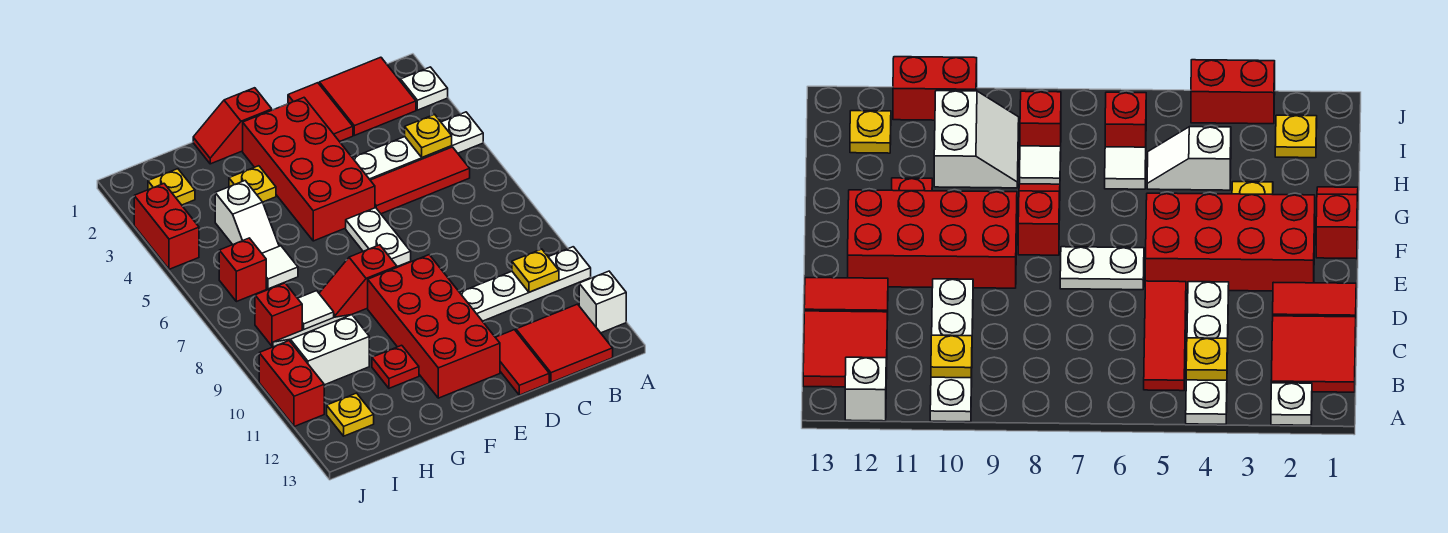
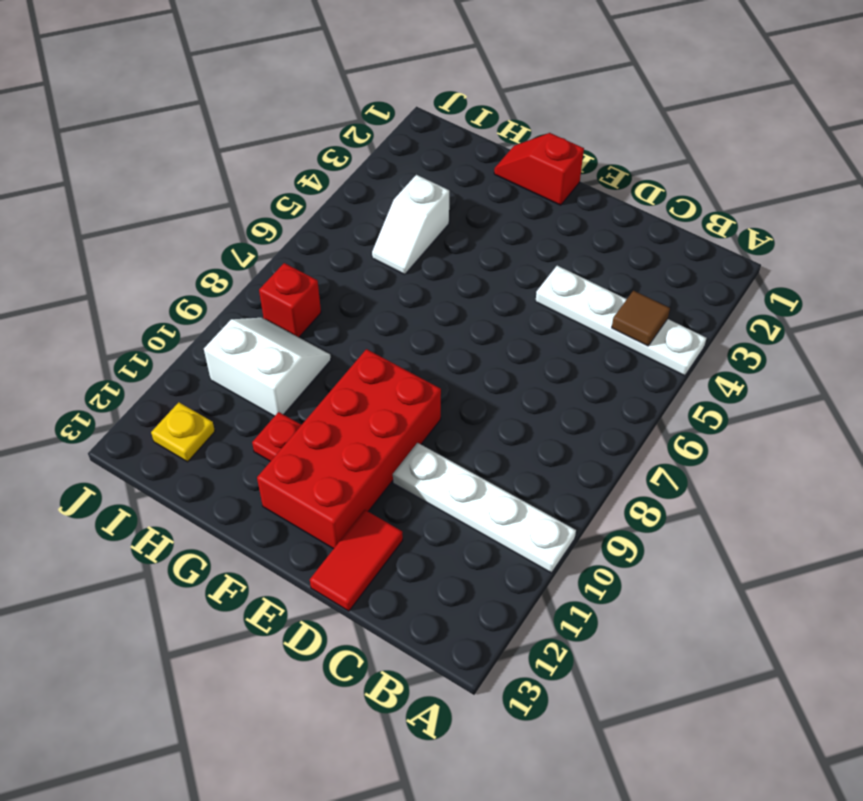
brown 1x1 tile [612,291,670,346] -> yellow 1x1 plate [405,114,452,157]
none -> white 1x1 plate [400,67,448,110]
none -> white 1x1 brick [579,271,626,333]
none -> red 2x2 tile [319,57,416,135]

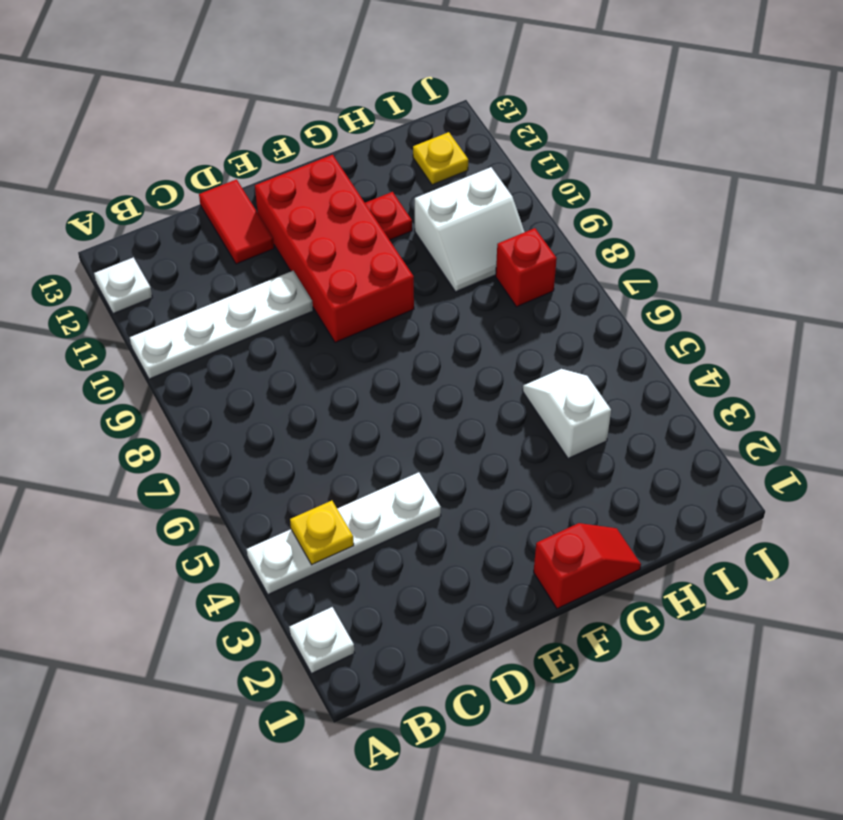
white 1x1 plate [94,257,152,314] -> white 1x1 brick [579,271,626,333]
none -> red 2x2 tile [319,57,416,135]
none -> red 1x3 tile [370,147,470,214]
none -> red 2x2 tile [516,304,613,382]

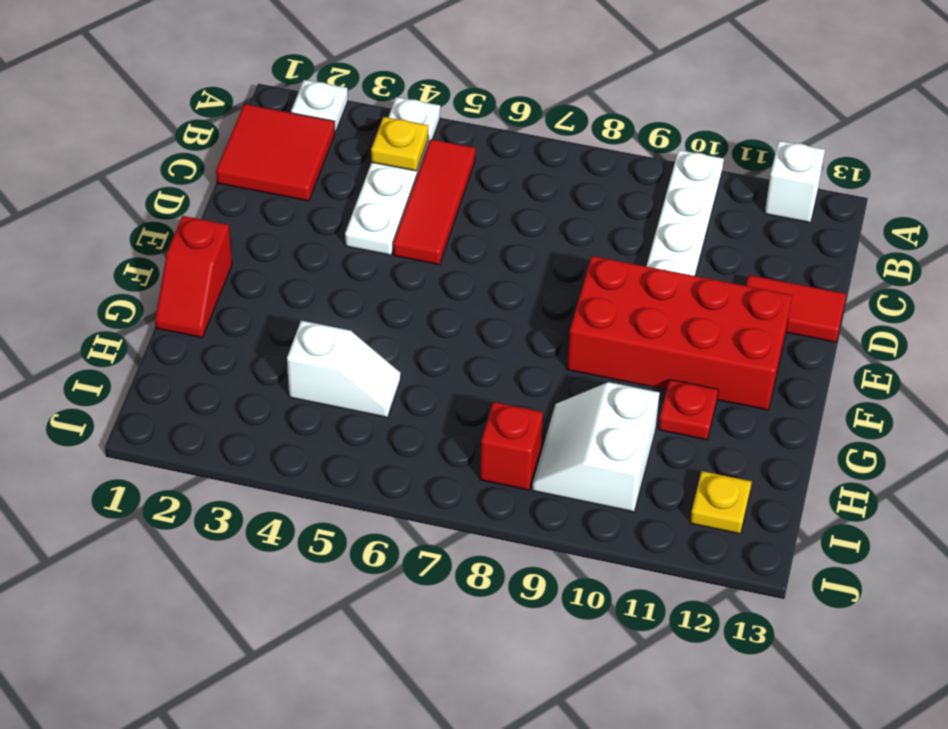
none -> red 2x2 tile [516,304,613,382]
none -> red 1x2 tile [288,83,353,142]
none -> red 2x4 brick [243,98,375,241]

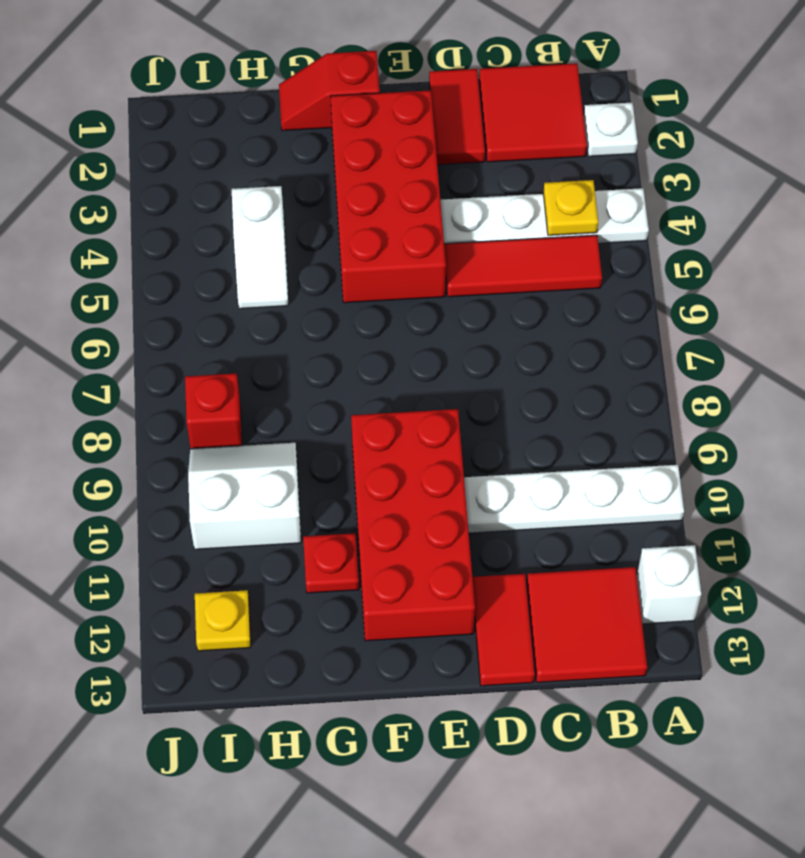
none -> white 1x2 plate [346,208,411,267]
none -> red 1x2 slope [319,245,397,317]
none -> yellow 1x1 plate [229,166,276,202]

